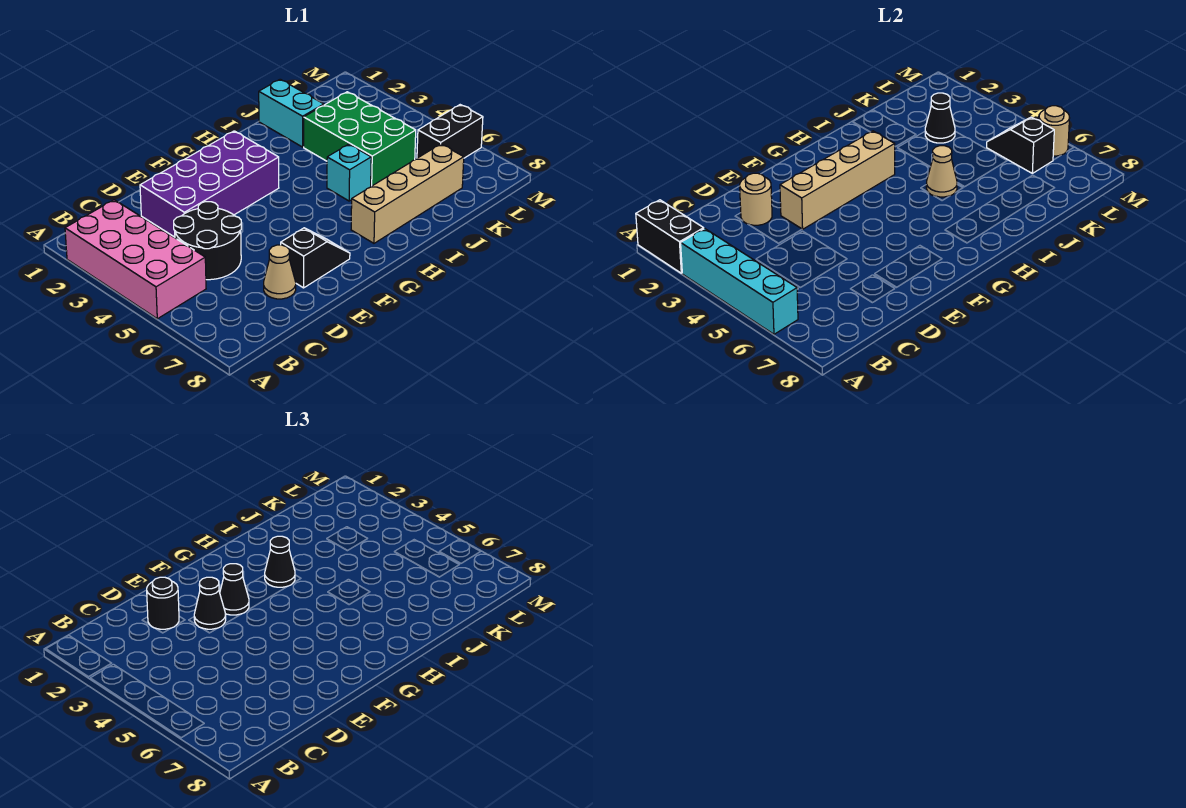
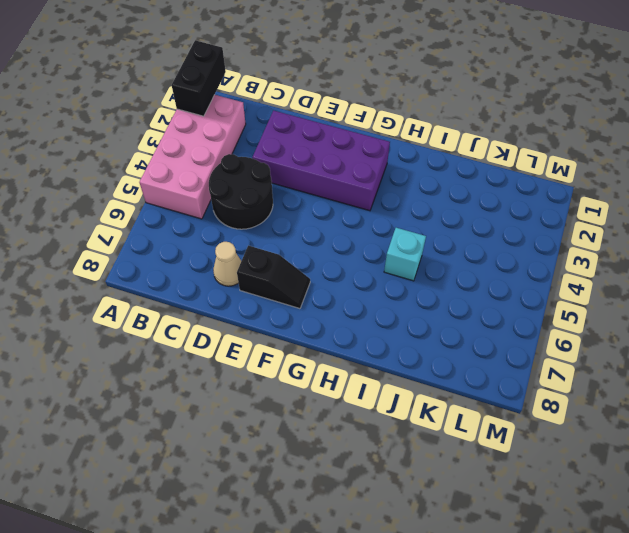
none -> tan 1x4 brick [351,144,464,243]
none -> cyan 1x2 brick [259,79,324,147]
none -> green 2x3 brick [304,92,416,186]

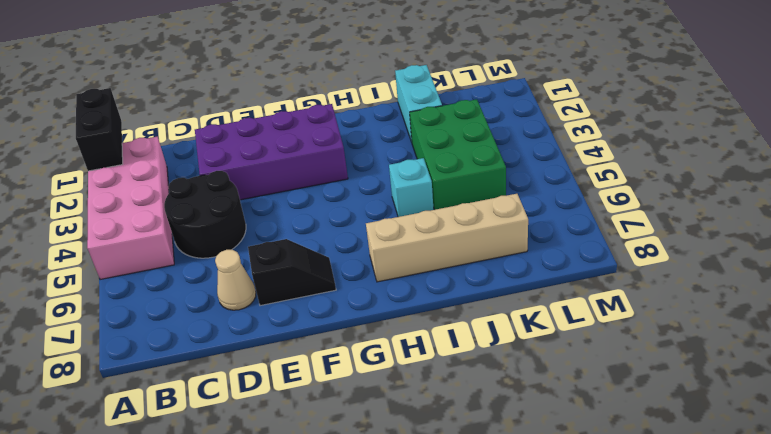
none -> black 1x2 brick [417,105,483,158]
none -> cyan 1x4 brick [681,229,798,334]
none -> tan 1x1 round brick [740,173,772,225]

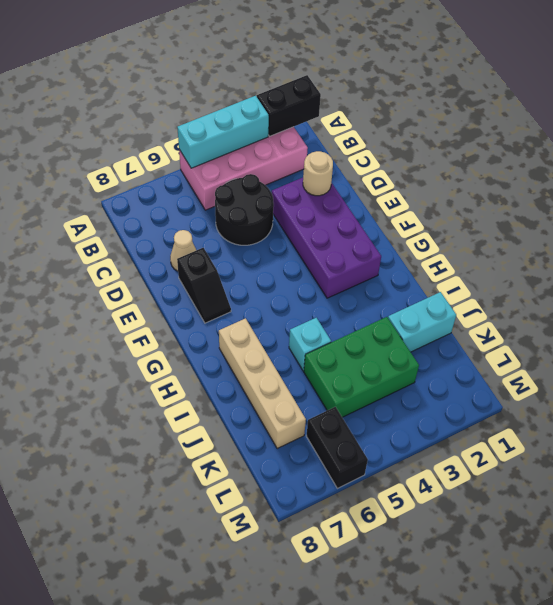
cyan 1x3 brick [177,96,269,168] -> cyan 1x4 brick [681,229,798,334]
none -> tan 1x4 brick [780,131,895,229]
none -> tan 1x1 cone [926,146,957,197]
none -> black 1x1 cone [925,93,955,143]

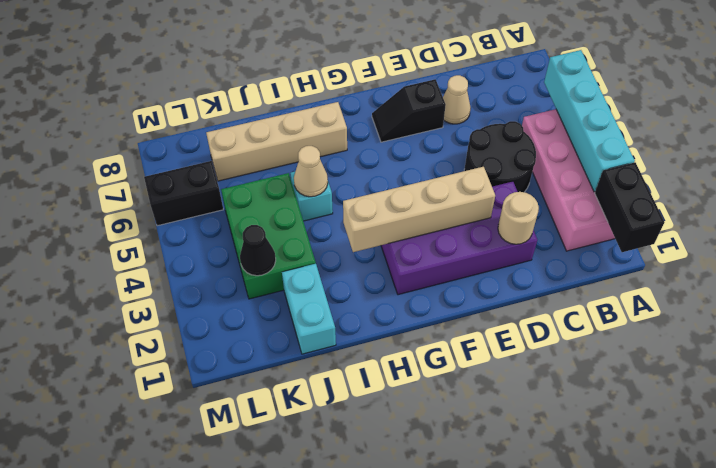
none -> black 1x2 slope [987,117,1054,173]
none -> tan 1x1 round brick [1039,106,1069,156]
none -> black 1x1 round brick [147,577,179,629]

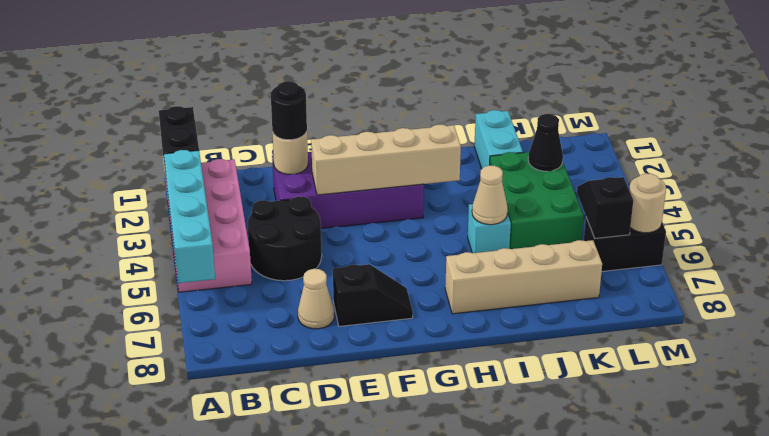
none -> black 1x1 cone [194,577,226,629]
none -> black 1x1 cone [220,564,249,615]
none -> black 1x1 cone [265,536,295,587]

